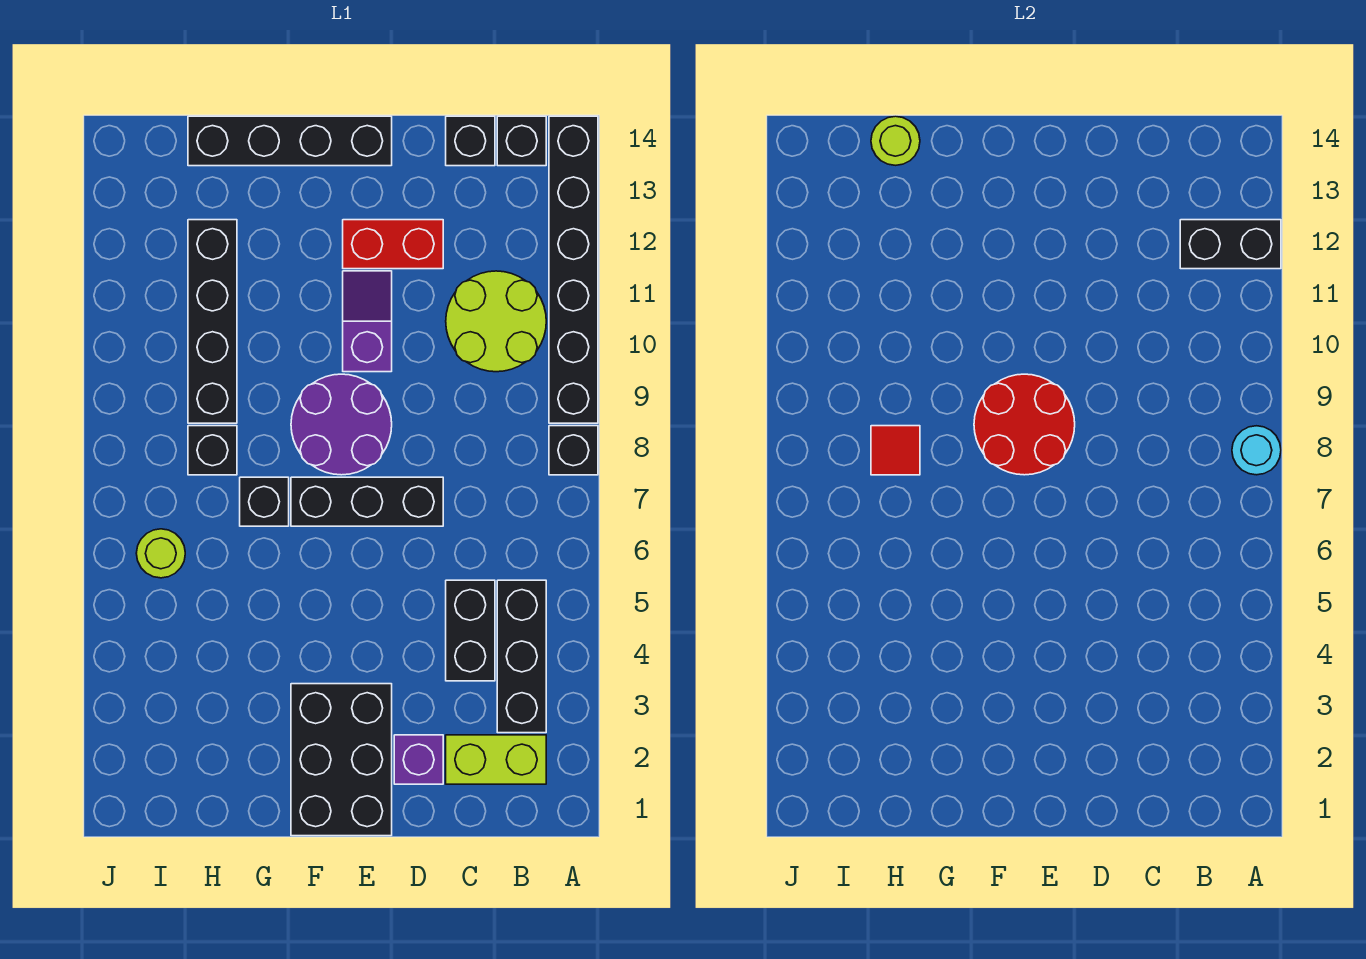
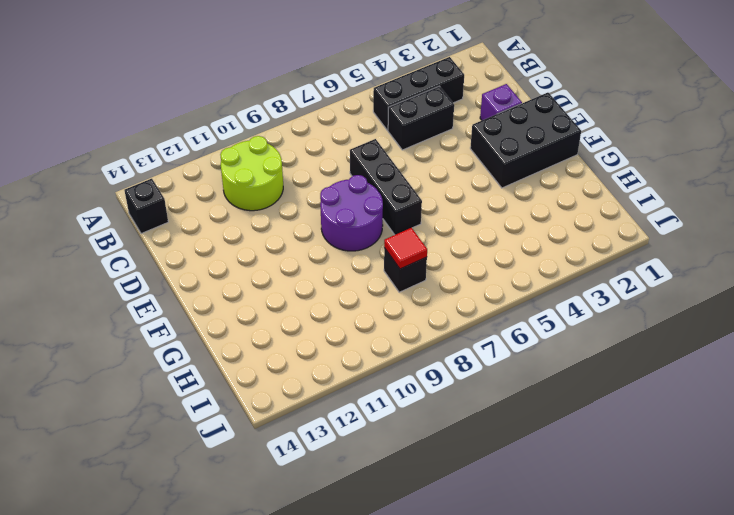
none -> black 1x1 brick [549,426,598,475]
none -> black 1x6 brick [549,116,598,423]
none -> lime 1x2 brick [446,735,546,784]

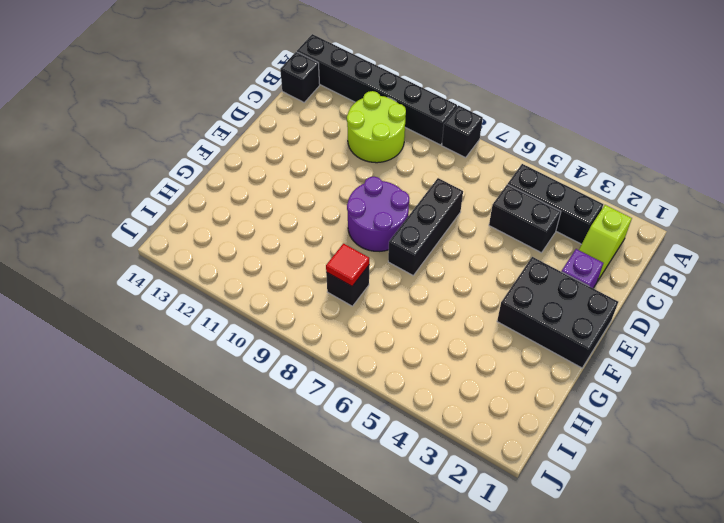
lime 1x2 slope [579,205,632,280] -> lime 1x2 brick [446,735,546,784]
none -> black 1x1 brick [446,116,495,166]
none -> red 1x2 brick [343,220,443,269]
none -> purple 1x2 slope [343,271,392,372]

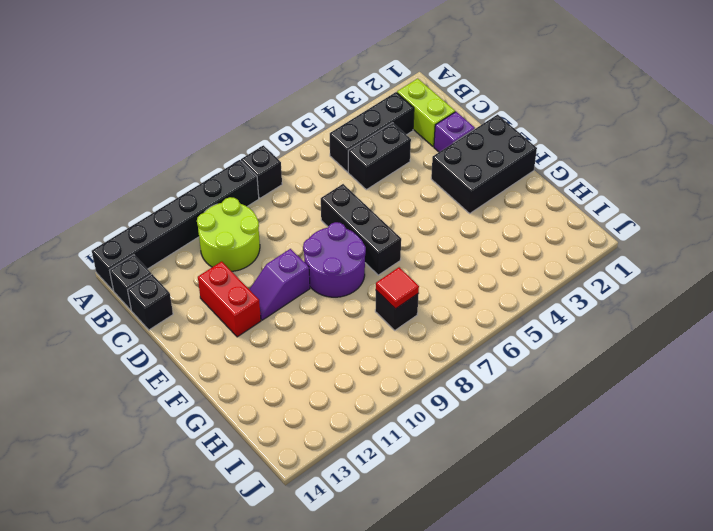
none -> black 1x4 brick [188,116,392,166]
none -> black 1x1 brick [240,477,289,526]
none -> black 1x4 brick [188,220,237,423]

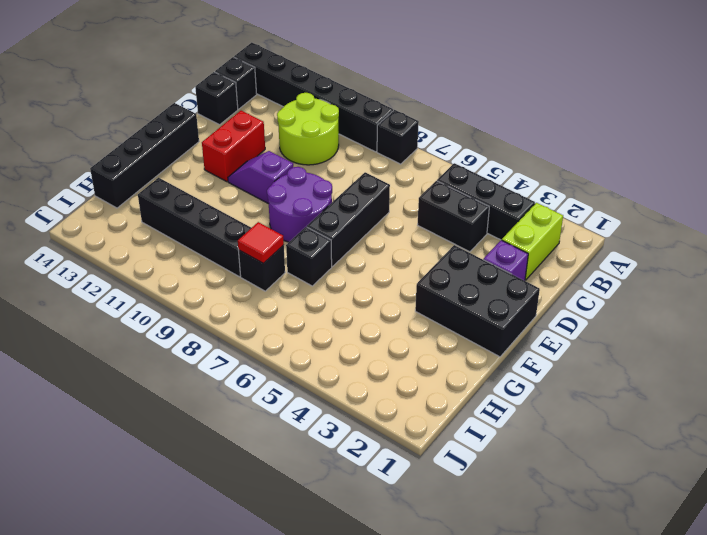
none -> lime 1x1 round brick [136,529,185,578]
none -> cyan 1x1 round brick [1232,426,1281,475]
none -> black 1x2 brick [1180,220,1281,269]

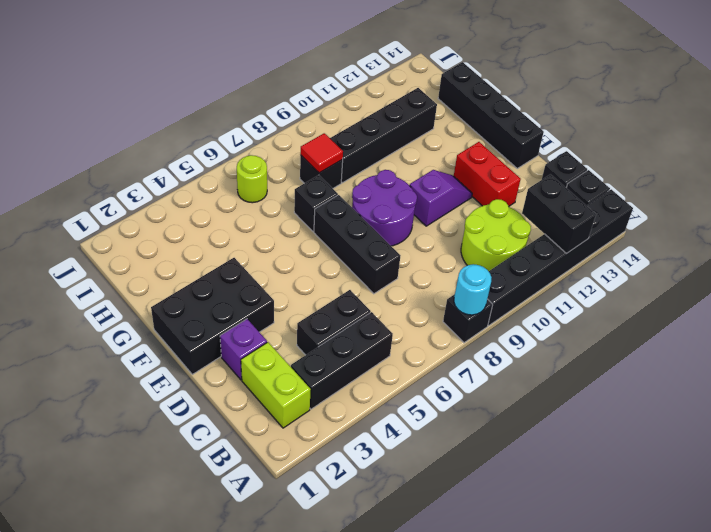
none -> red 2x2 round brick [974,374,1075,475]
none -> lime 1x1 round brick [871,116,920,165]

